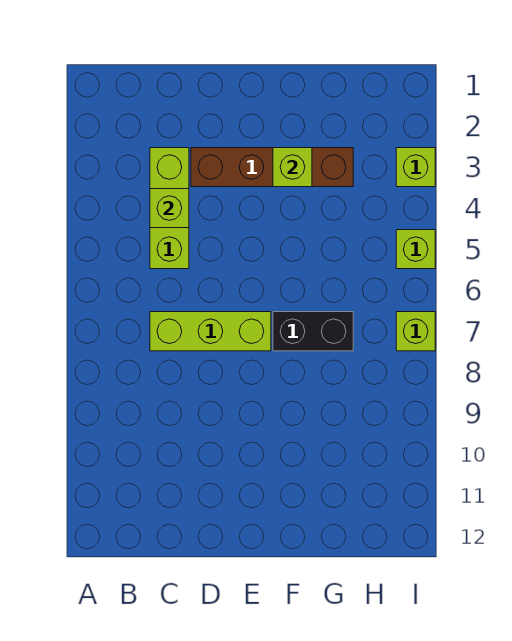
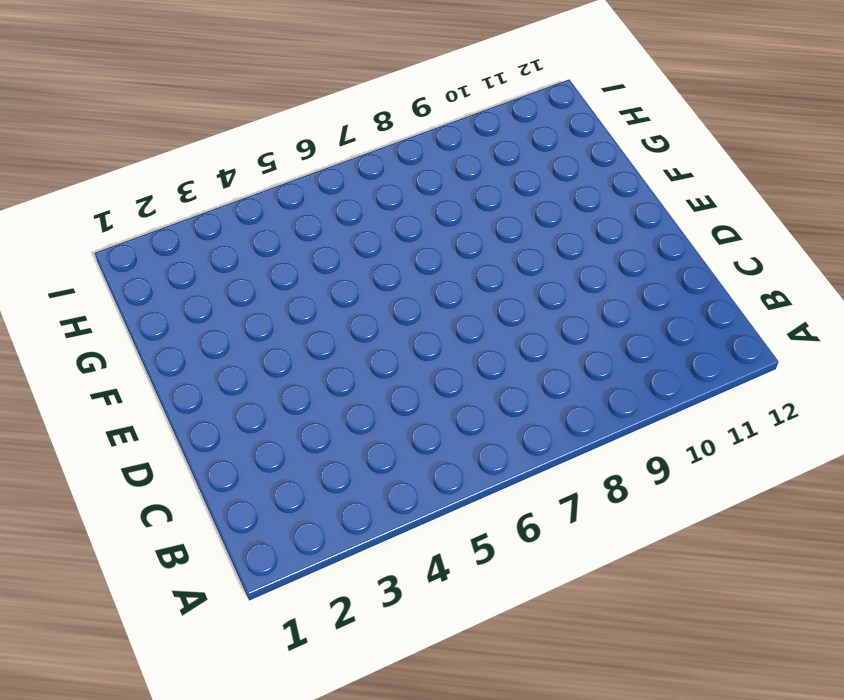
none -> lime 1x3 brick [150,148,189,269]
none -> lime 1x3 brick [150,312,271,351]

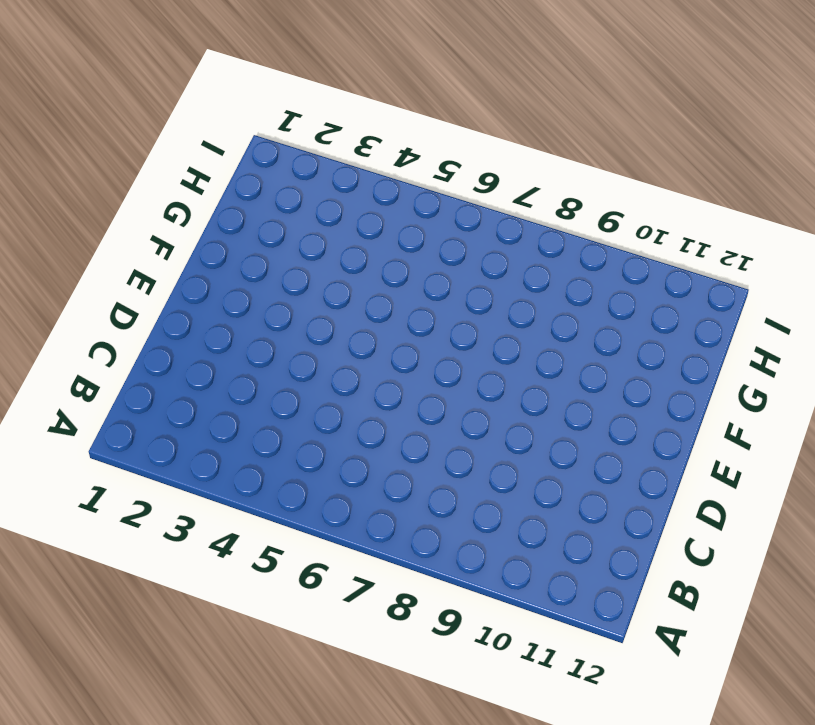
none -> lime 1x3 brick [150,148,189,269]
none -> lime 1x3 brick [150,312,271,351]

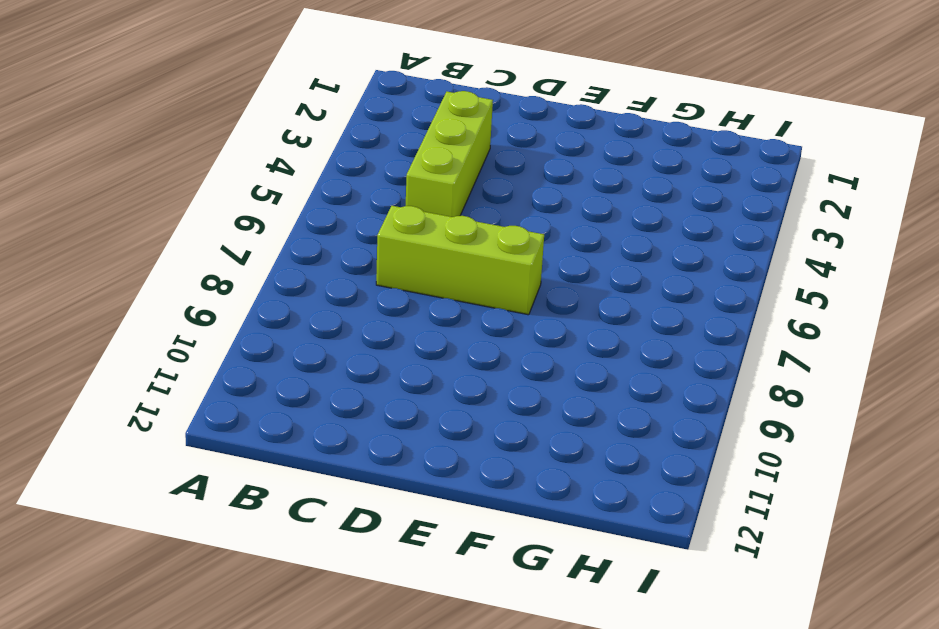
none -> brown 1x4 brick [191,148,353,187]
none -> black 1x2 brick [273,312,353,351]

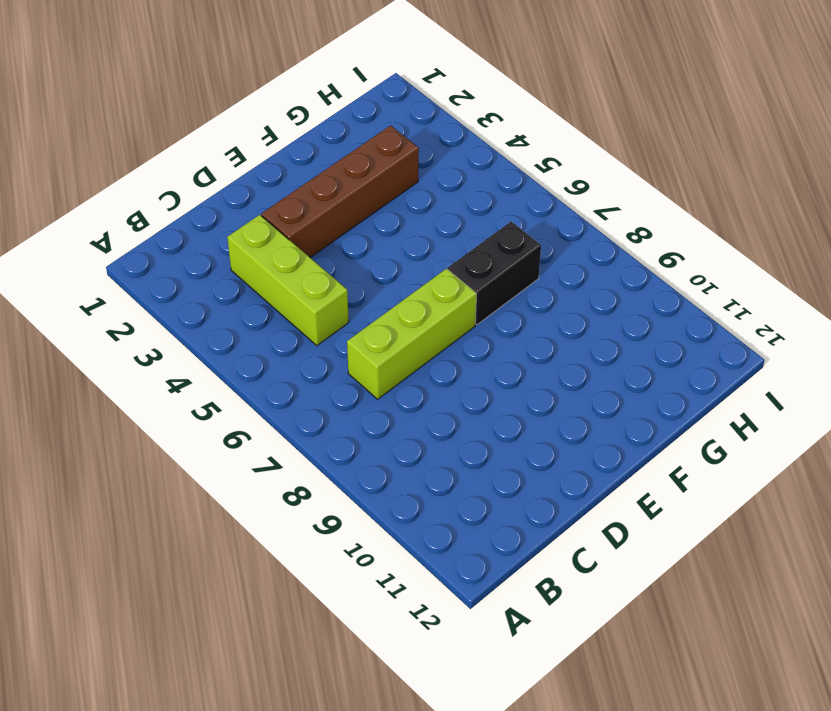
none -> lime 1x1 brick [396,148,435,187]
none -> lime 1x1 brick [396,230,435,269]

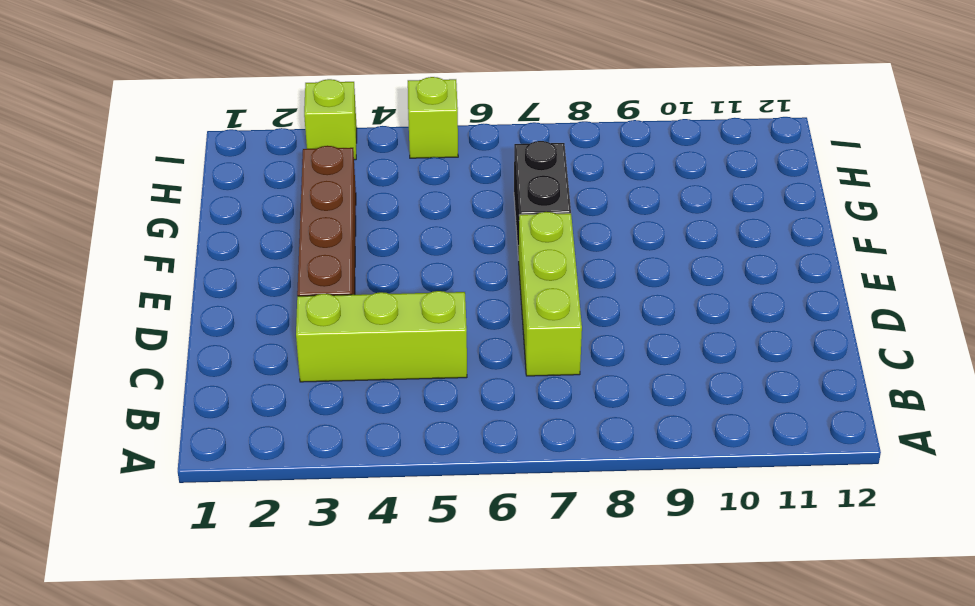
none -> lime 1x1 brick [396,312,435,351]
none -> lime 1x1 brick [150,189,189,228]

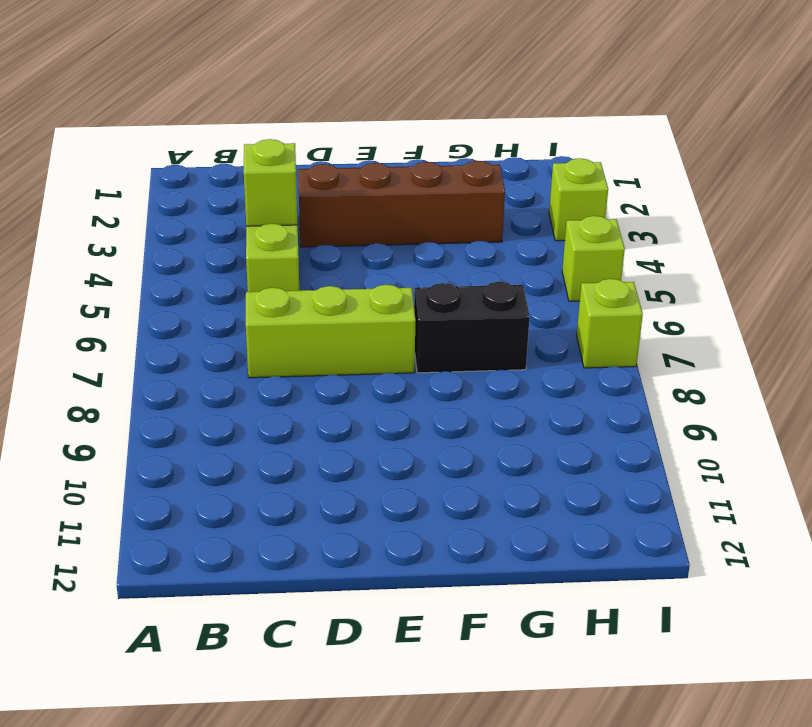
none -> lime 1x1 brick [273,148,312,187]

